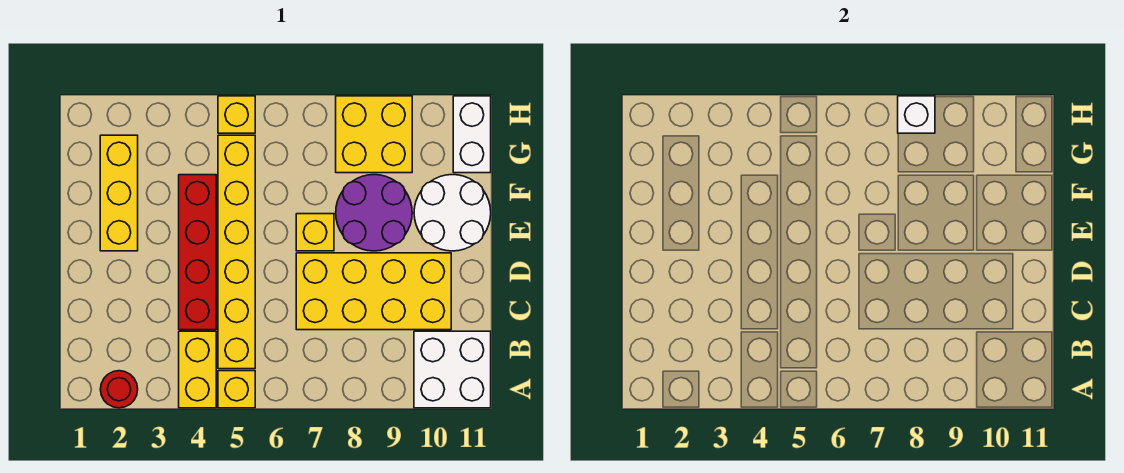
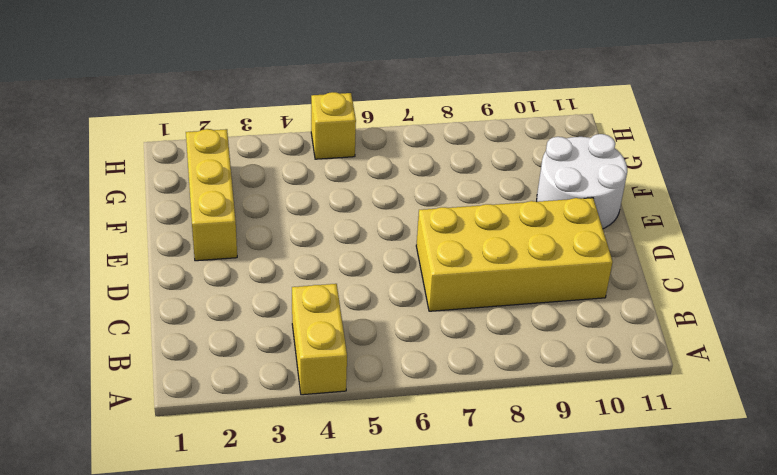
none -> red 1x1 round brick [100,371,138,408]
none -> yellow 1x1 brick [218,371,255,408]
none -> white 2x2 brick [414,331,491,408]

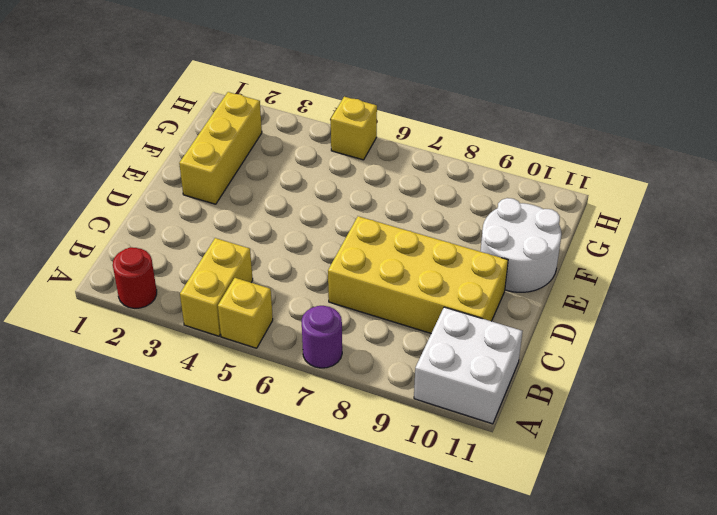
purple 1x1 round brick [302,306,342,368] -> none
none -> yellow 1x6 brick [218,135,255,369]
none -> red 1x4 brick [179,175,216,330]
none -> yellow 1x1 brick [296,214,334,251]

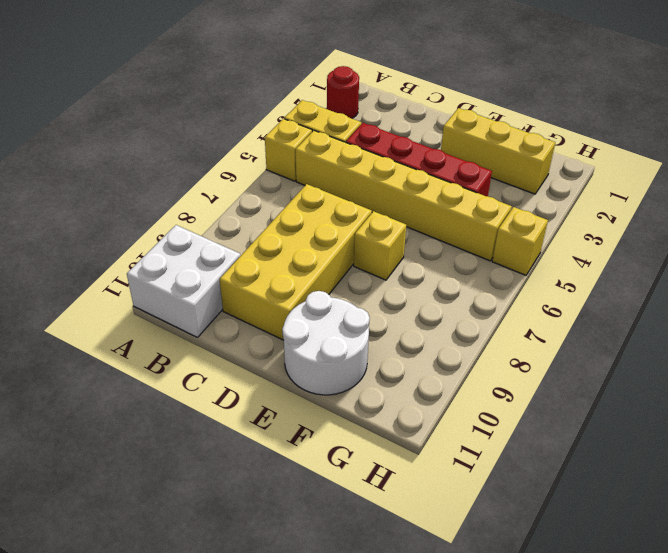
none -> purple 2x2 round brick [336,175,412,251]
none -> yellow 2x2 brick [336,96,412,173]
none -> white 1x2 brick [453,96,491,173]

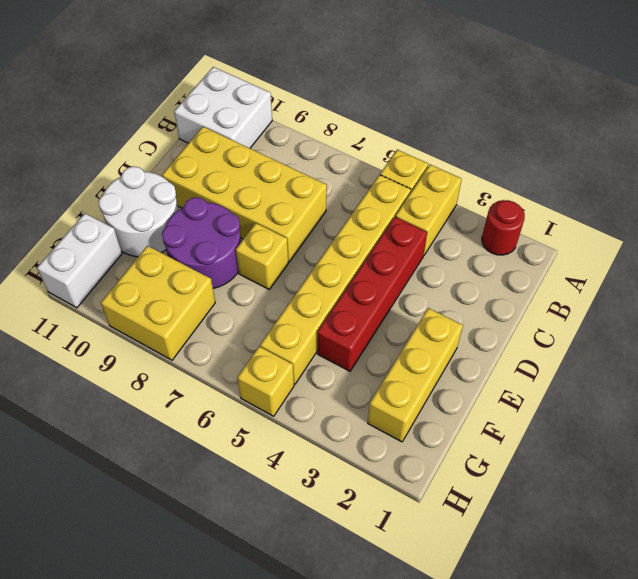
none -> white 1x1 brick [898,96,935,133]

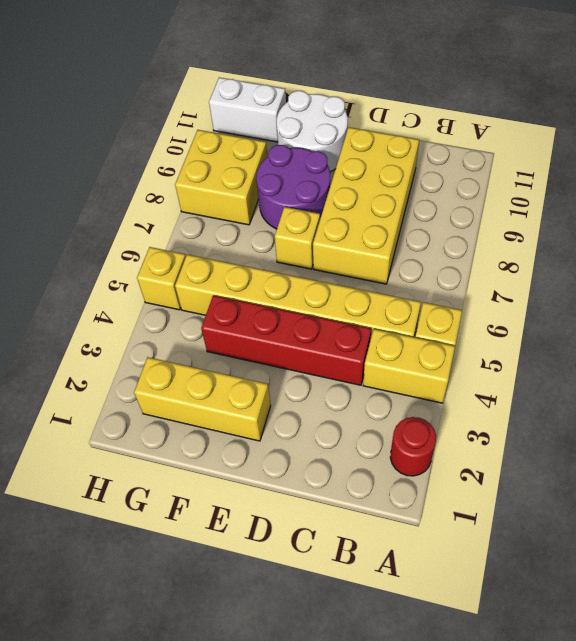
none -> white 2x2 brick [414,331,491,408]
none -> white 1x1 brick [898,96,935,133]

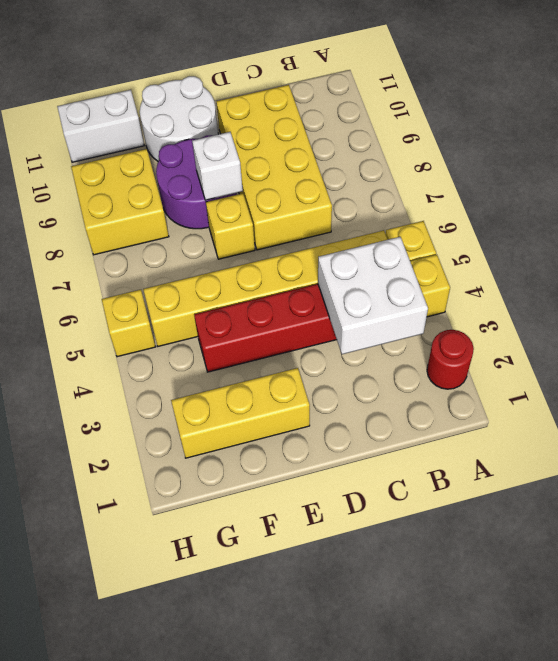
white 2x2 brick [318,237,428,354] -> white 2x2 brick moved to [414,331,491,408]
white 1x1 brick [192,132,243,200] -> white 1x1 brick moved to [898,96,935,133]

